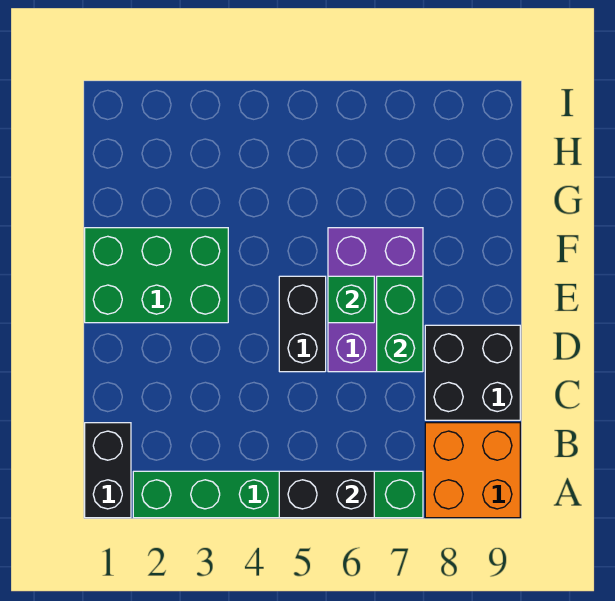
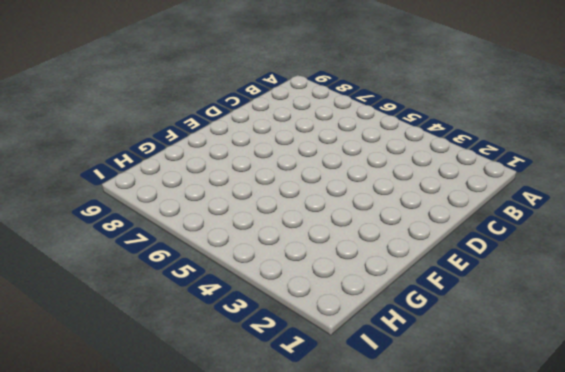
none -> black 1x2 brick [85,423,131,518]
none -> green 1x6 brick [133,471,423,518]

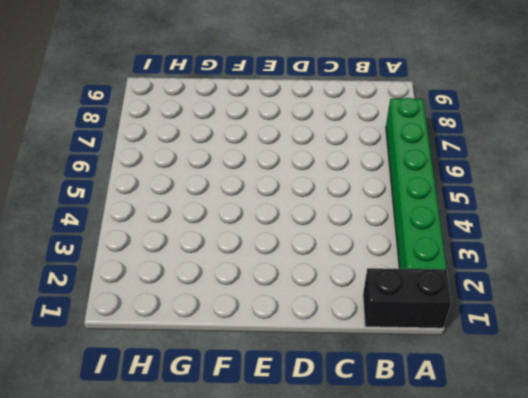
none -> orange 2x2 brick [425,423,520,518]
none -> black 2x2 brick [425,325,520,420]

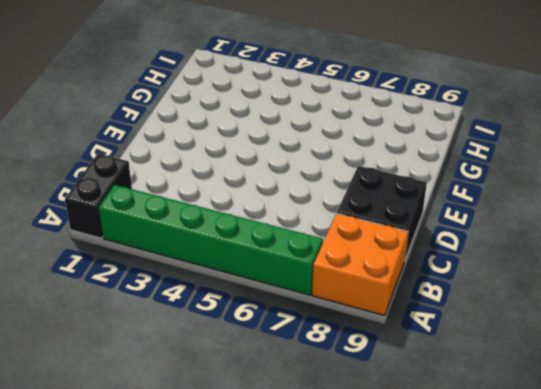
none -> black 1x2 brick [279,276,326,372]
none -> purple 2x3 brick [328,228,423,372]

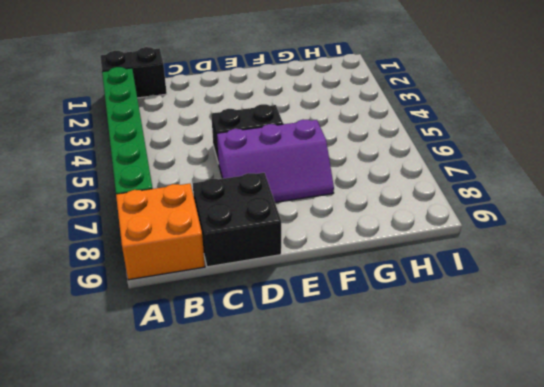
purple 2x3 slope [217,120,334,202] -> purple 2x3 brick [328,228,423,372]
none -> green 2x3 brick [85,228,228,323]
none -> black 1x2 brick [279,471,374,518]

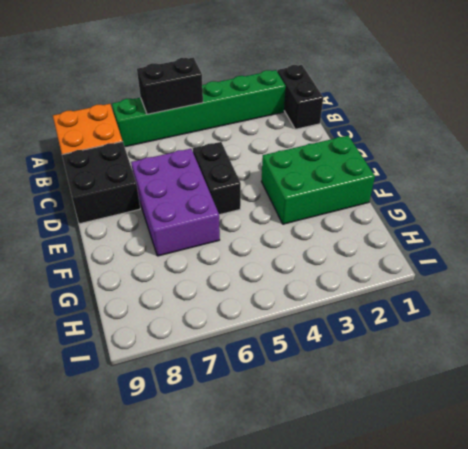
none -> green 1x2 brick [377,276,423,372]
none -> green 1x1 brick [328,276,374,323]

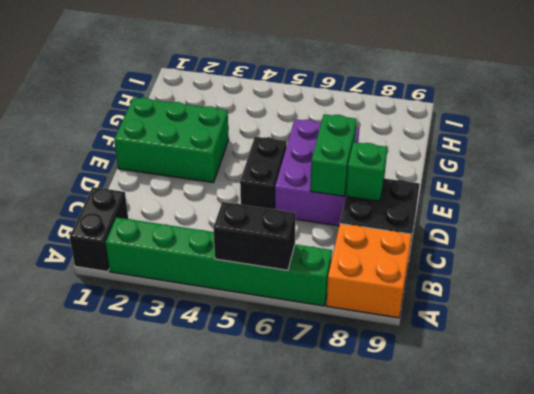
green 1x1 brick [346,142,387,201] -> green 1x1 brick moved to [328,276,374,323]

